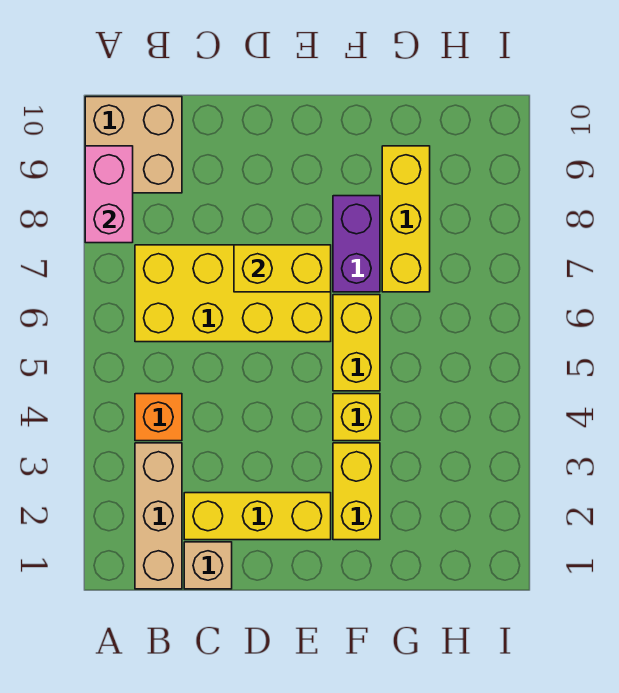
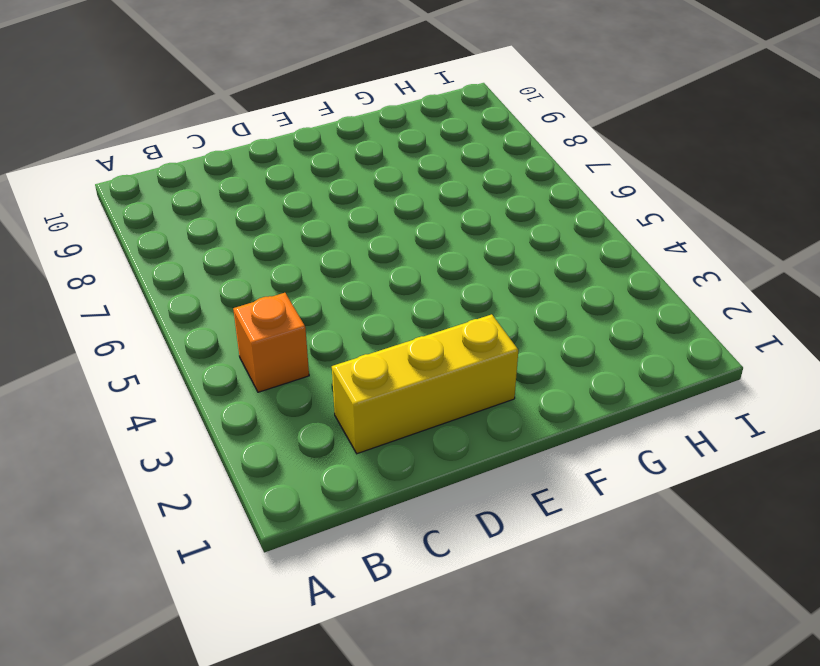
none -> tan 2x2 brick [85,97,182,193]
none -> tan 1x3 brick [135,443,182,589]
none -> yellow 2x4 brick [135,245,331,342]

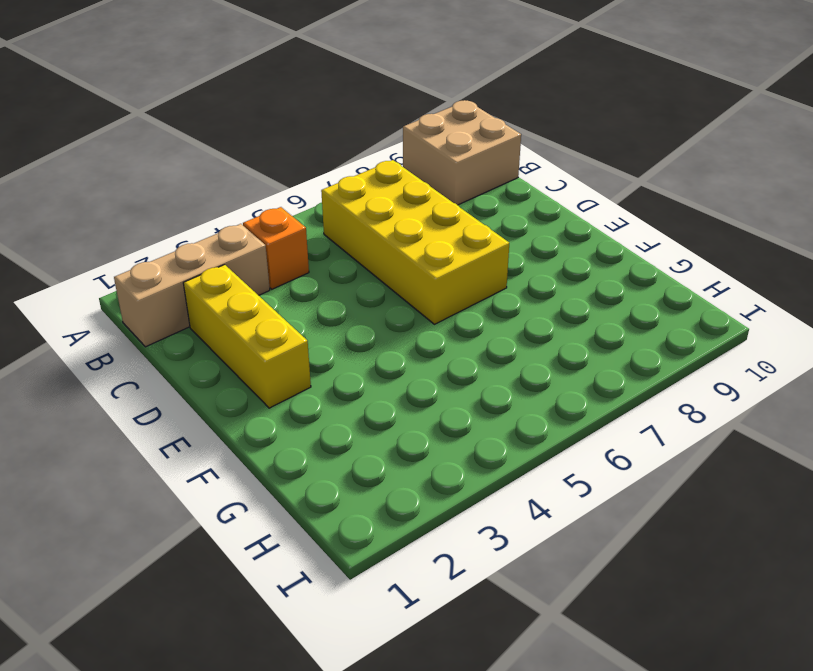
none -> tan 1x1 brick [184,542,232,589]
none -> yellow 1x2 brick [333,443,380,540]
none -> yellow 1x1 brick [333,394,380,441]

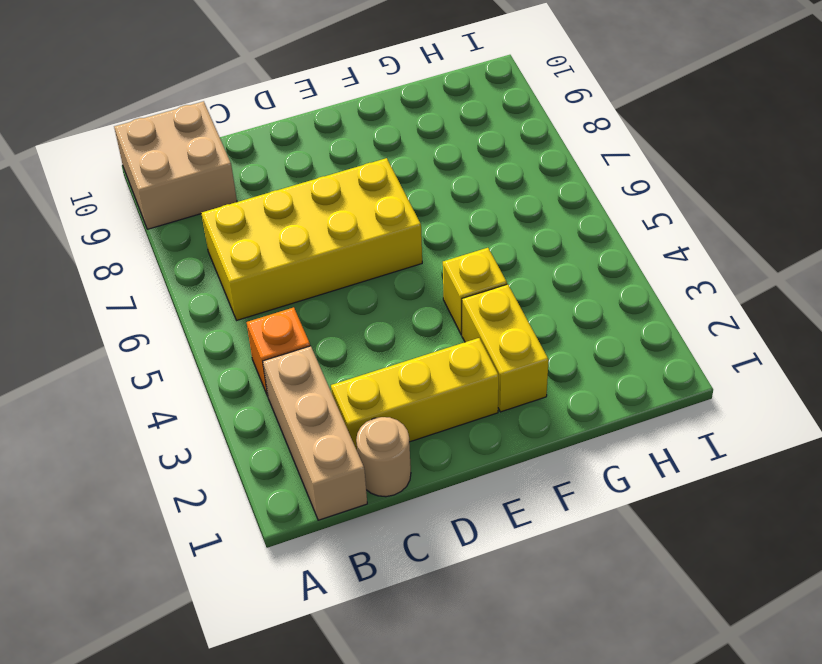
tan 1x1 round brick [356,417,411,497] -> tan 1x1 brick [184,542,232,589]
none -> yellow 1x2 brick [333,295,380,391]
none -> purple 1x2 brick [333,196,380,292]
none -> yellow 1x3 brick [382,146,430,292]

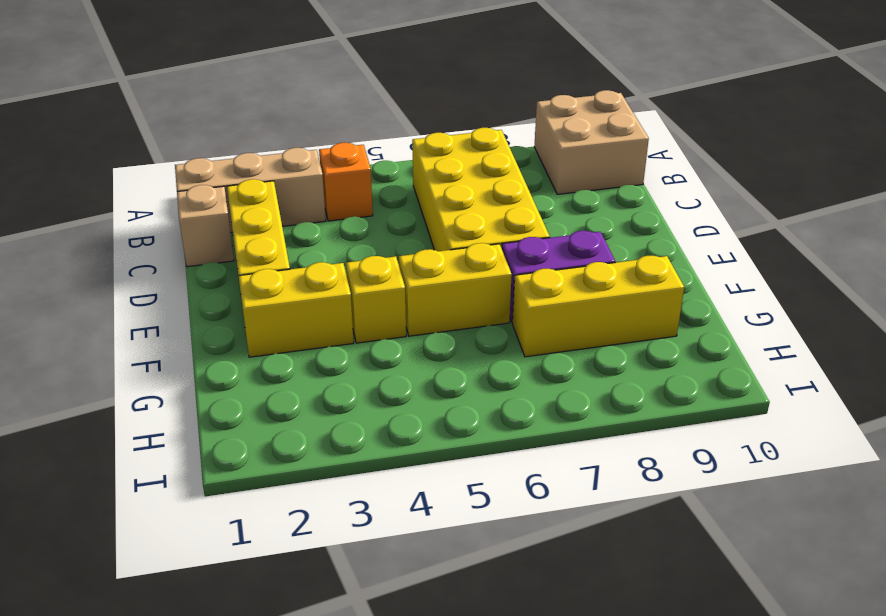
none -> pink 1x2 brick [85,146,133,243]
none -> yellow 1x2 brick [234,245,331,292]

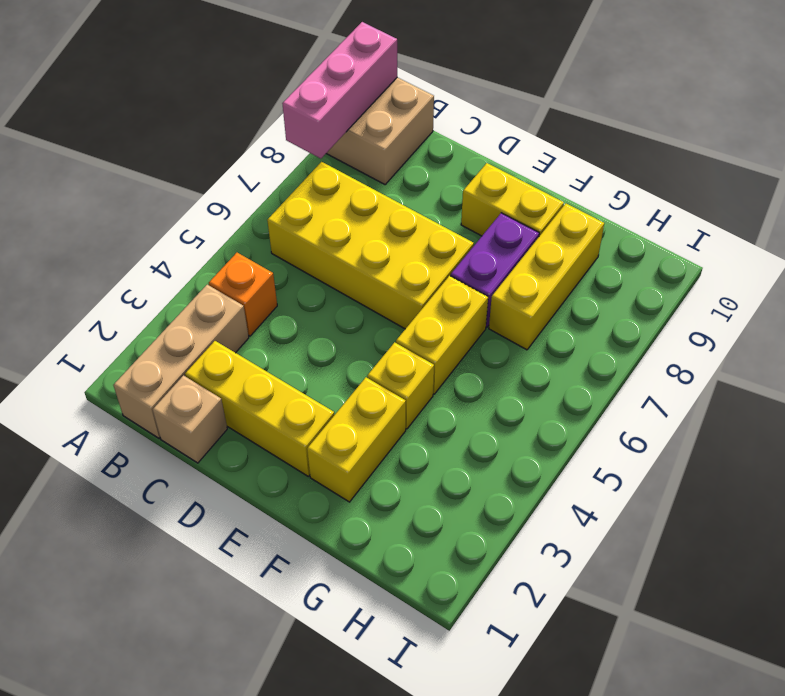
pink 1x3 brick [282,22,397,159] -> pink 1x2 brick [85,146,133,243]
yellow 1x2 brick [461,163,564,236] -> yellow 1x2 brick moved to [234,245,331,292]

